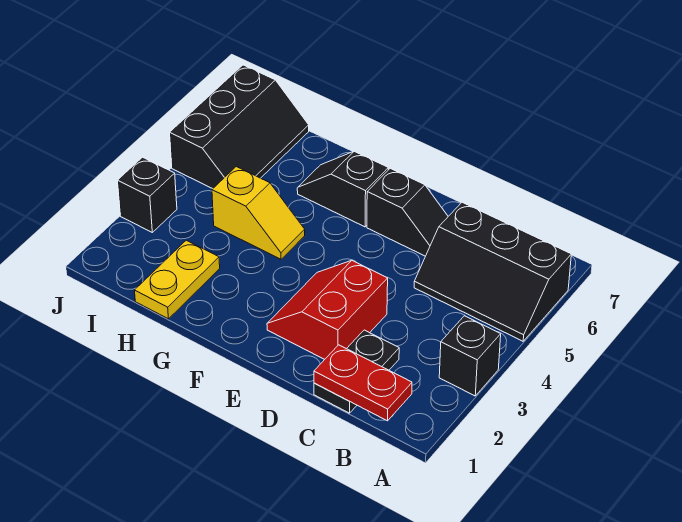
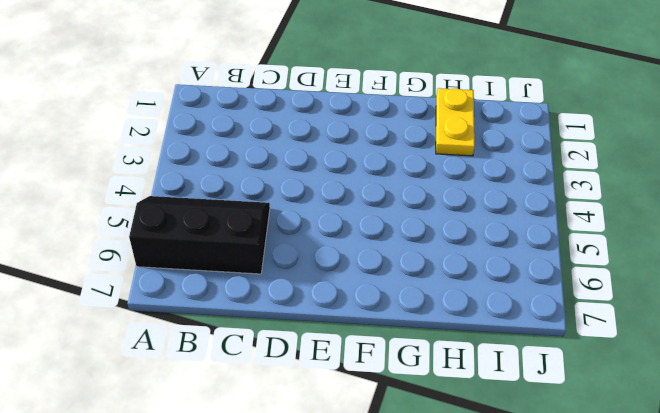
none -> black 1x1 brick [439,316,501,396]
none -> black 1x2 plate [314,330,399,413]

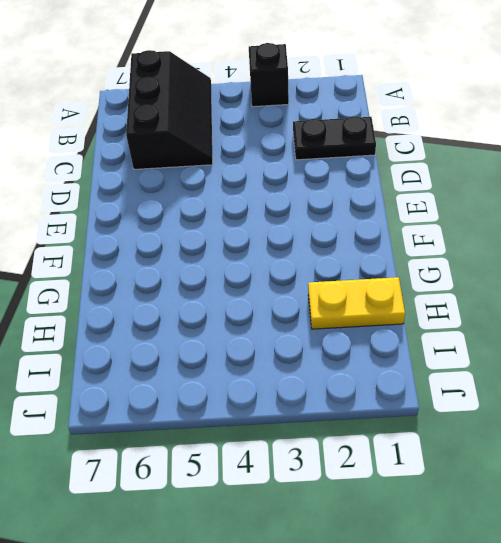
none -> red 2x2 slope [267,261,388,359]
none -> black 1x2 slope [367,168,448,256]

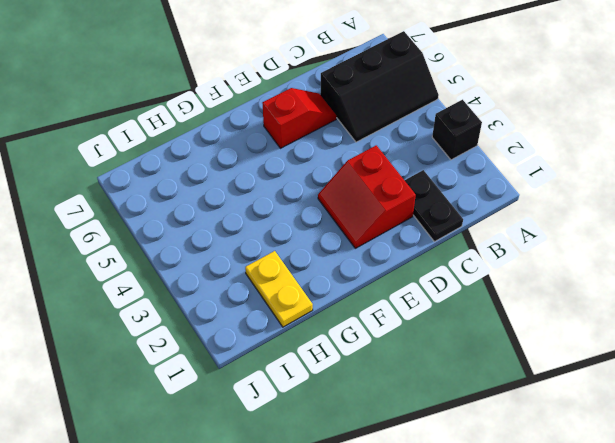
red 1x2 slope [262,88,336,148] -> black 1x2 slope [367,168,448,256]
none -> black 1x2 slope [297,151,388,227]
none -> yellow 1x2 slope [212,167,305,259]

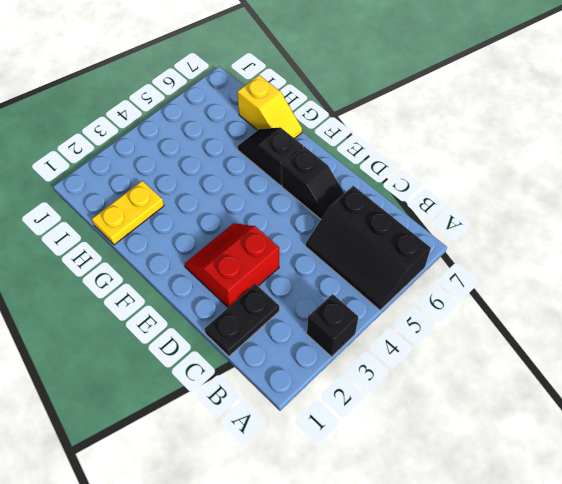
yellow 1x2 slope [237,75,302,139] -> yellow 1x2 slope moved to [212,167,305,259]
none -> black 2x3 slope [170,65,309,189]
none -> black 1x1 brick [117,157,177,232]

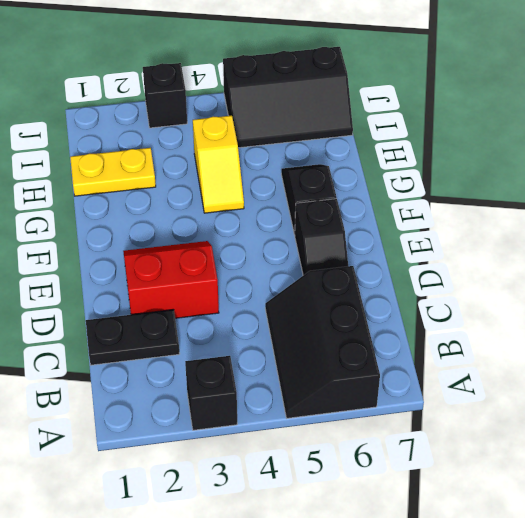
none -> red 1x2 plate [314,345,412,421]

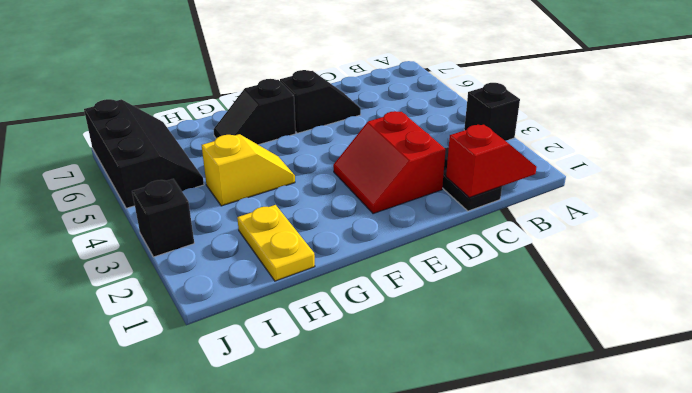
red 1x2 slope [446,124,537,198] -> red 1x2 plate [314,345,412,421]
none -> black 2x3 slope [414,202,571,341]

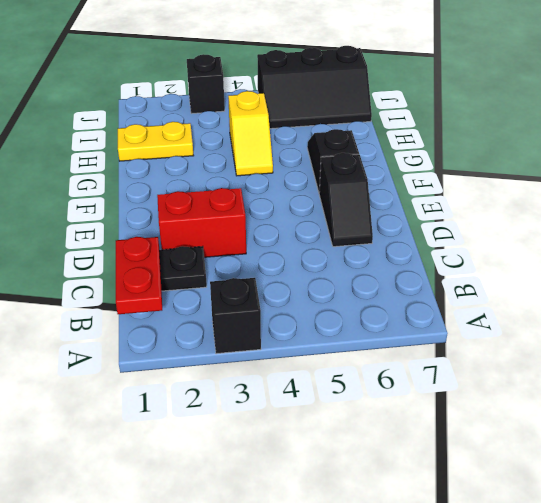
none -> black 2x3 slope [414,202,571,341]

